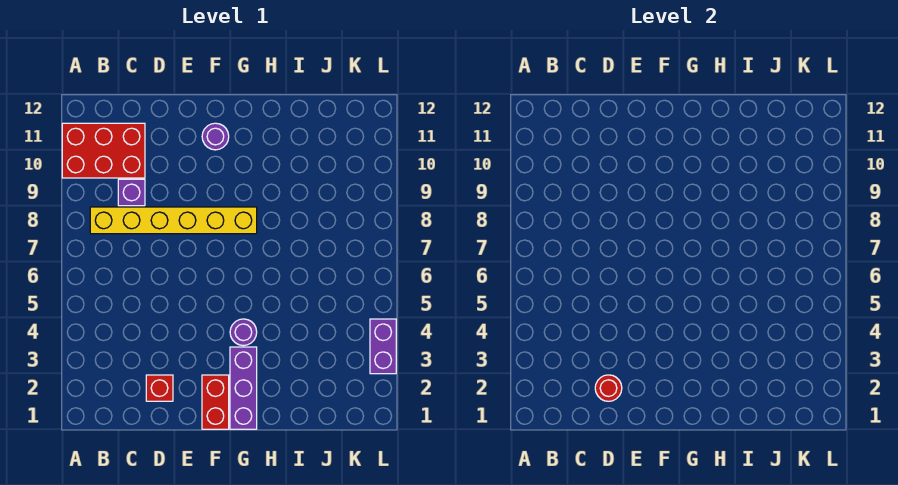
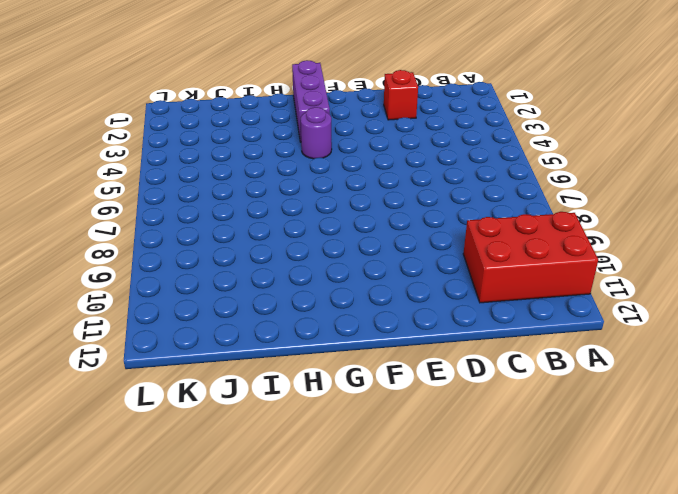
none -> yellow 1x6 brick [90,207,257,234]
none -> purple 1x1 brick [118,179,145,206]

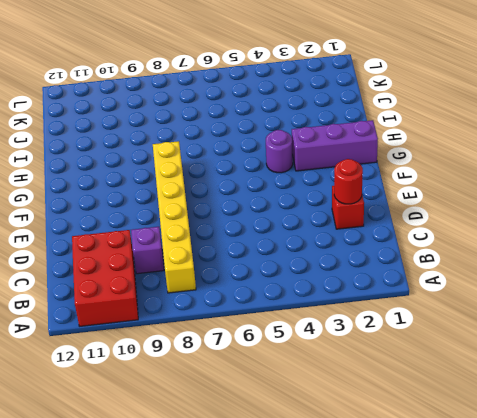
none -> red 1x2 brick [202,375,229,429]
none -> purple 1x1 round brick [202,123,229,150]

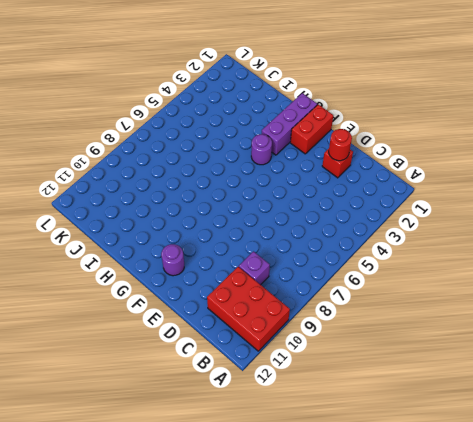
none -> yellow 1x6 brick [90,207,257,234]
none -> purple 1x2 brick [370,319,396,374]

